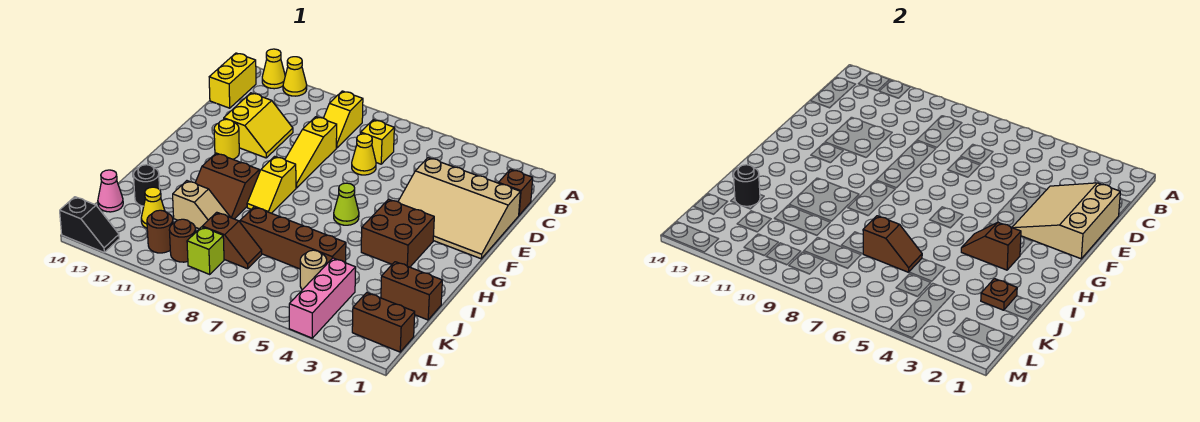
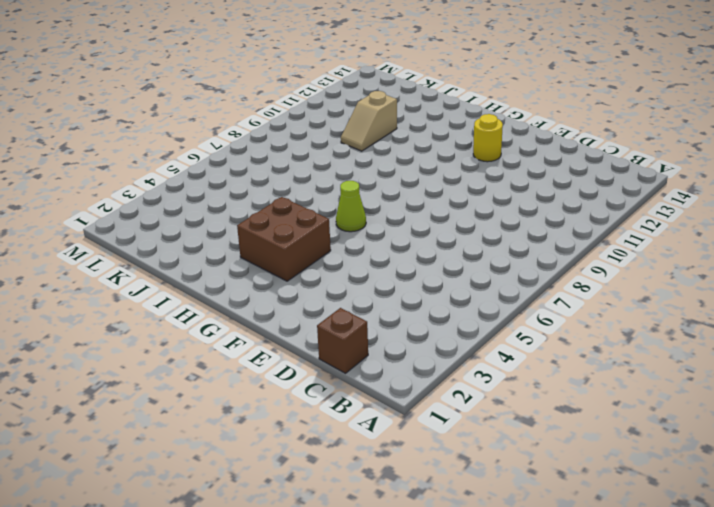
none -> yellow 1x1 cone [283,57,307,96]
none -> yellow 1x1 cone [262,49,285,89]
none -> yellow 1x2 slope [323,91,363,148]
none -> yellow 1x2 brick [209,53,256,108]

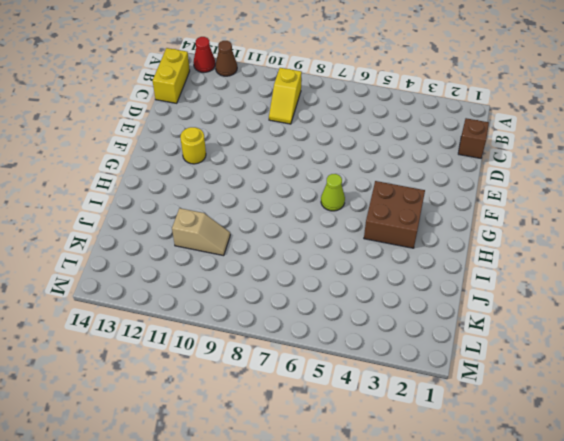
brown 1x1 cone [215,41,237,76] -> yellow 1x1 cone [283,57,307,96]
red 1x1 cone [193,37,215,72] -> yellow 1x1 cone [262,49,285,89]
none -> yellow 1x1 brick [361,120,394,164]
none -> tan 3x4 slope [398,158,520,259]
none -> yellow 1x1 cone [352,134,376,175]
none -> yellow 1x3 slope [285,117,337,188]

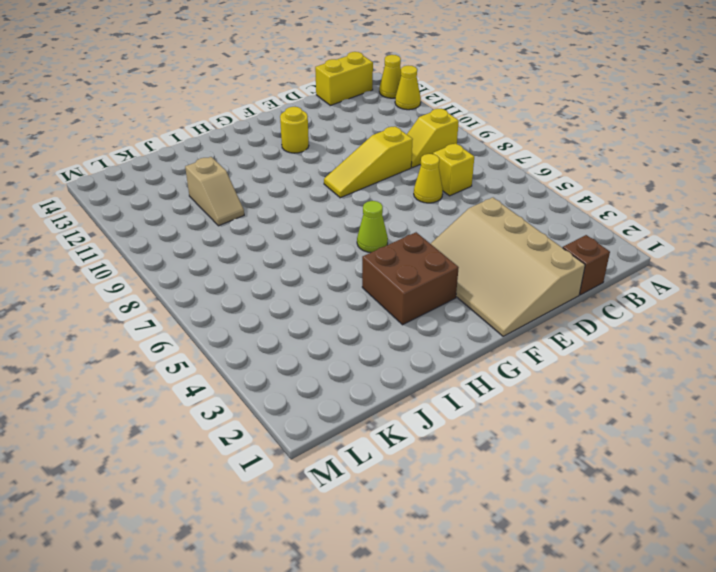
none -> yellow 2x2 slope [224,93,293,158]
none -> yellow 1x2 slope [247,156,296,213]
none -> brown 2x2 slope [195,153,259,219]
none -> brown 1x2 brick [381,262,442,320]

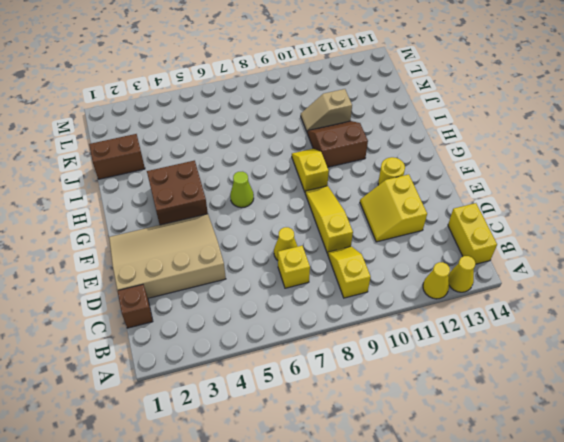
none -> brown 1x4 brick [240,207,346,269]
none -> black 1x1 round brick [134,165,160,206]
none -> pink 1x3 brick [289,258,356,338]
none -> tan 1x1 round brick [300,250,327,290]

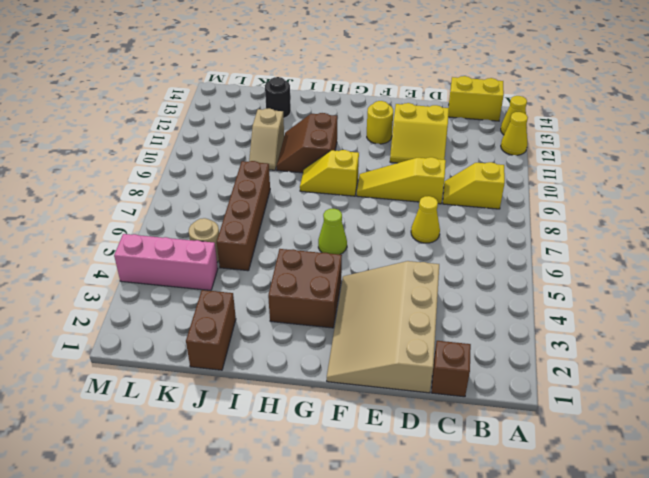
none -> yellow 1x1 brick [361,120,394,164]
none -> brown 1x2 slope [202,212,262,269]
none -> yellow 1x1 cone [141,187,165,228]
none -> pink 1x1 cone [98,170,123,212]

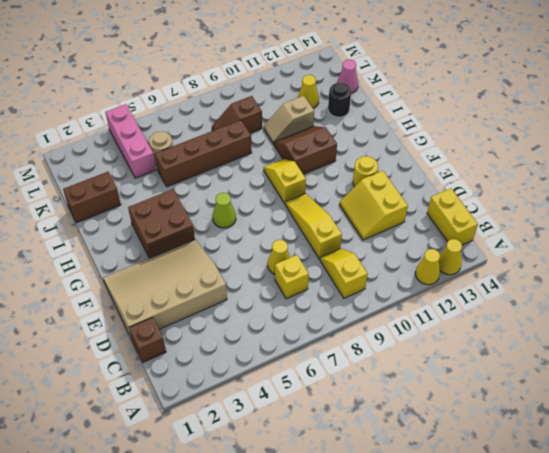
none -> brown 1x2 brick [352,293,415,352]
none -> lime 1x1 brick [187,227,224,274]
none -> brown 1x1 round brick [169,219,196,262]
none -> brown 1x1 round brick [147,210,173,253]

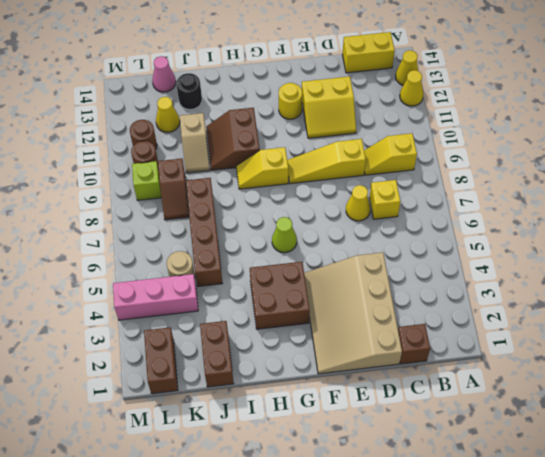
none -> black 1x2 slope [60,197,119,252]
none -> tan 3x3 slope [1012,183,1120,259]
none -> brown 1x2 slope [961,222,1021,270]
none -> brown 1x1 plate [981,279,1017,310]

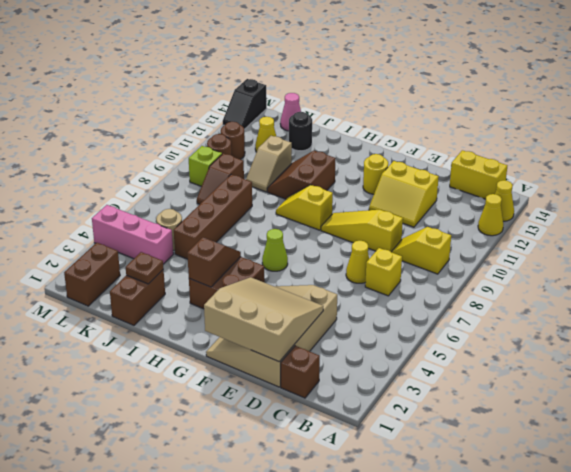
none -> brown 1x2 slope [863,216,922,272]
none -> black 1x1 round brick [734,165,760,206]

